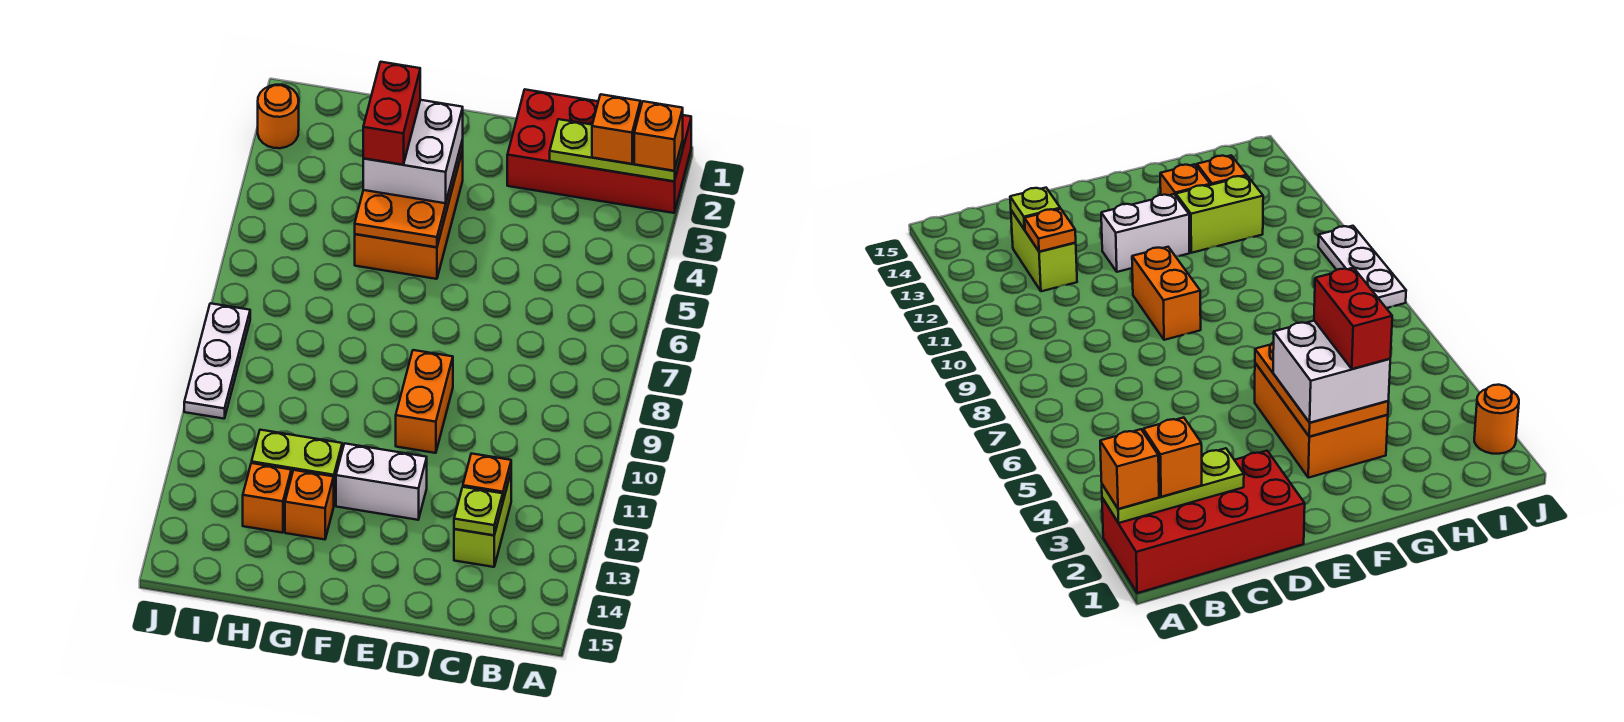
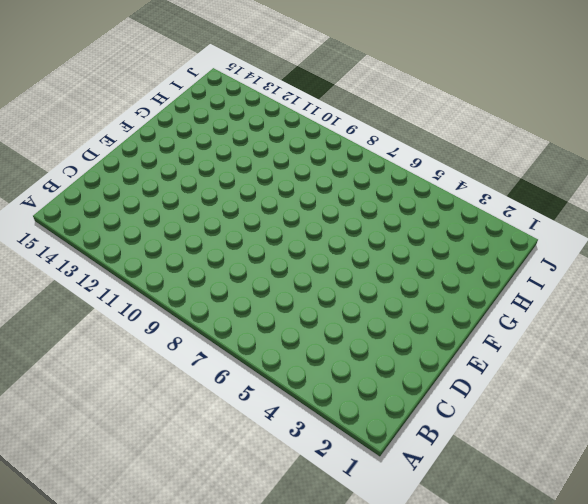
none -> red 2x4 brick [507,90,691,213]
none -> lime 1x2 brick [454,474,511,567]
none -> orange 1x2 brick [396,350,453,453]

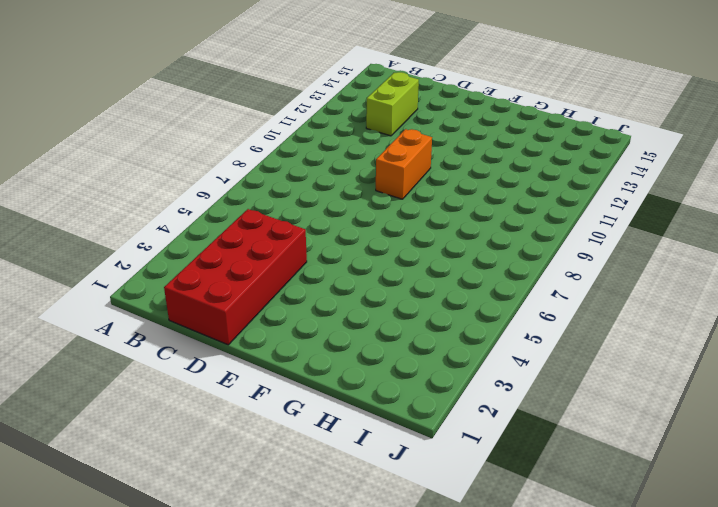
red 2x4 brick [164,209,307,345] -> red 2x4 brick turned to [507,90,691,213]
none -> white 1x2 brick [336,444,427,520]
none -> orange 2x3 brick [355,150,463,279]
none -> lime 1x2 brick [252,430,342,504]

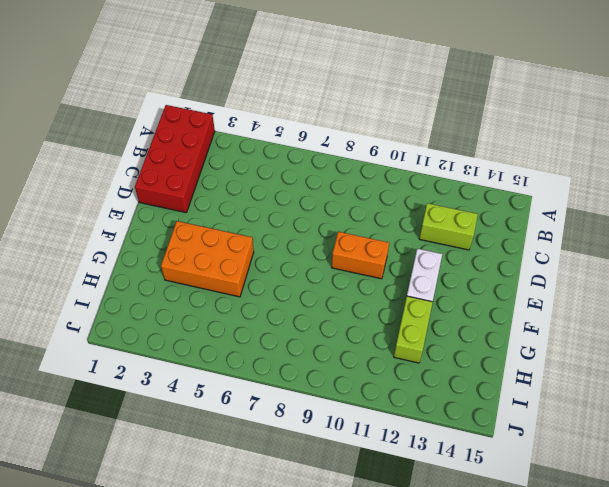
none -> orange 1x1 brick [285,470,334,540]
none -> orange 1x1 brick [243,463,291,533]
none -> orange 1x1 round brick [258,85,299,148]

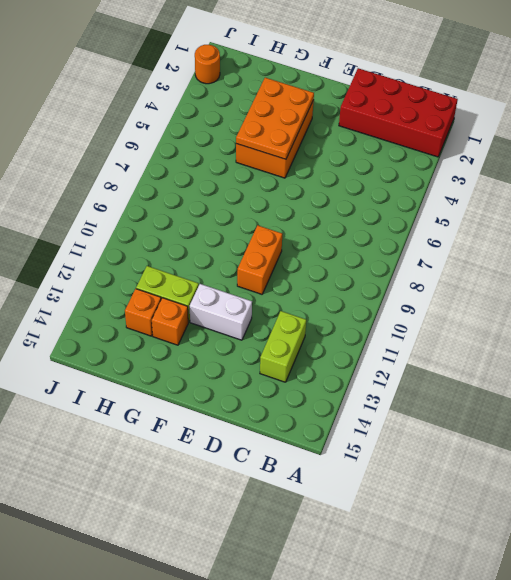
none -> white 1x3 plate [184,303,250,419]
none -> lime 1x3 plate [550,119,683,181]
none -> orange 1x1 plate [463,453,511,500]

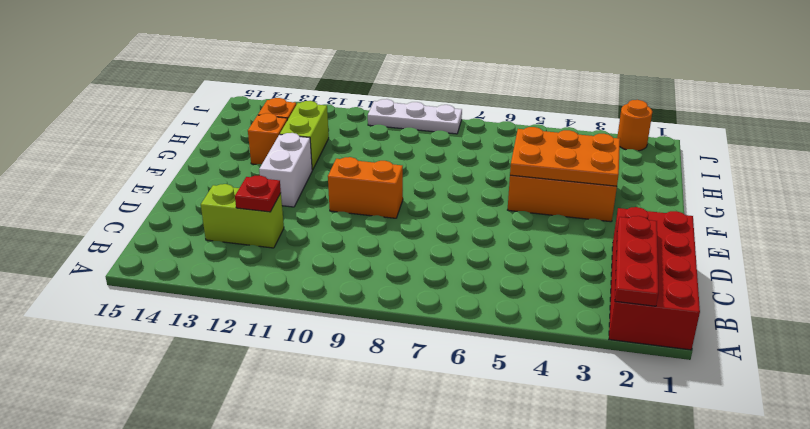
red 1x3 plate [615,216,658,306] -> lime 1x3 plate [550,119,683,181]
red 1x1 plate [235,176,281,212] -> orange 1x1 plate [463,453,511,500]
none -> lime 1x1 plate [454,487,503,535]
none -> orange 1x1 brick [634,101,683,171]
none -> orange 1x1 brick [592,94,641,164]

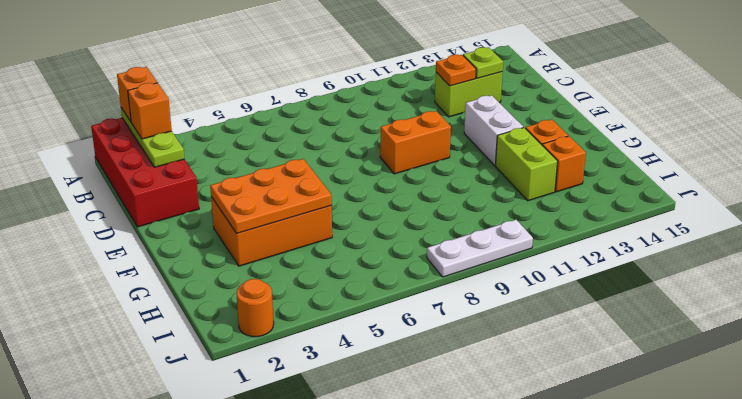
none -> white 2x2 brick [363,100,463,203]
none -> red 1x2 brick [363,62,420,165]

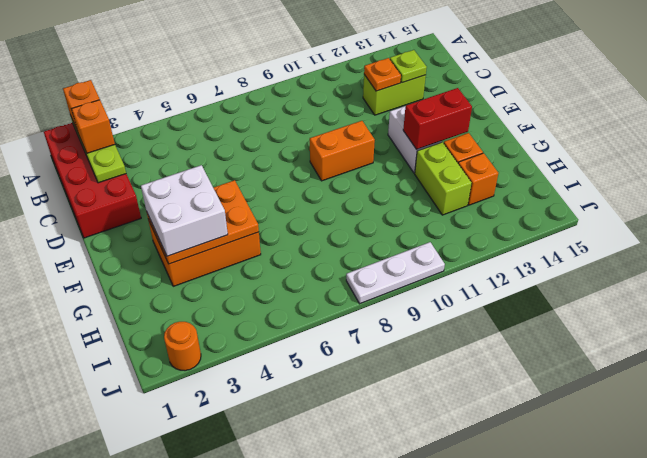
red 1x2 brick [403,88,472,149] -> red 1x2 brick moved to [363,62,420,165]

